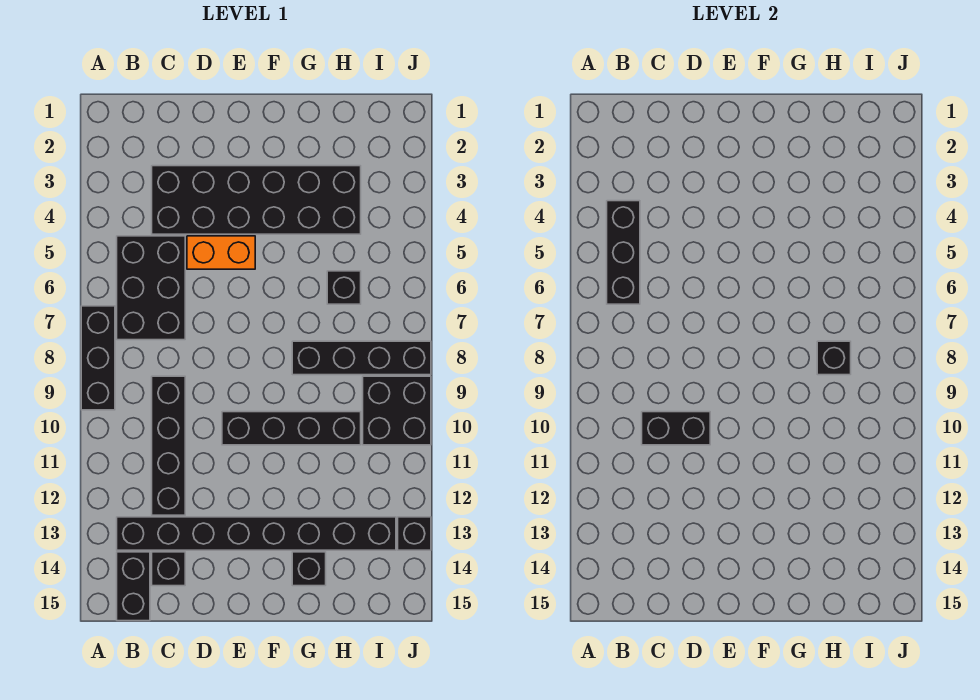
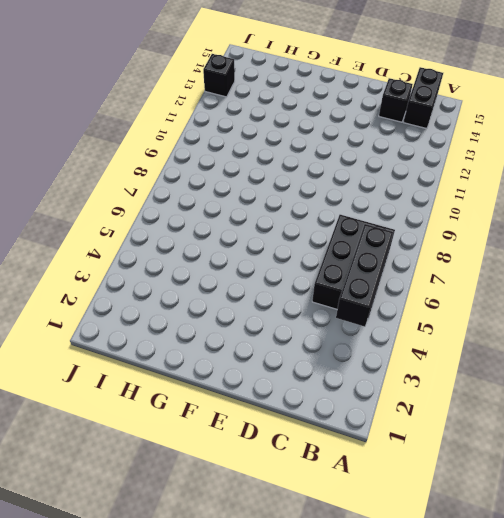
none -> black 1x3 brick [81,306,115,410]
none -> black 1x8 brick [117,517,396,550]
none -> black 2x6 brick [152,166,361,234]

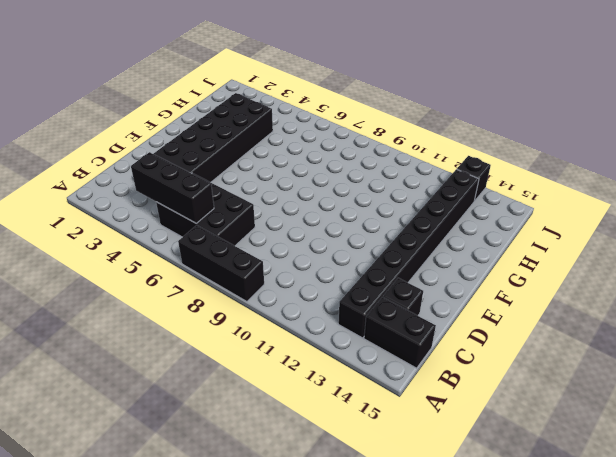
none -> black 1x4 brick [152,376,185,515]
none -> orange 1x2 brick [187,236,255,269]
none -> black 1x4 brick [222,412,361,445]

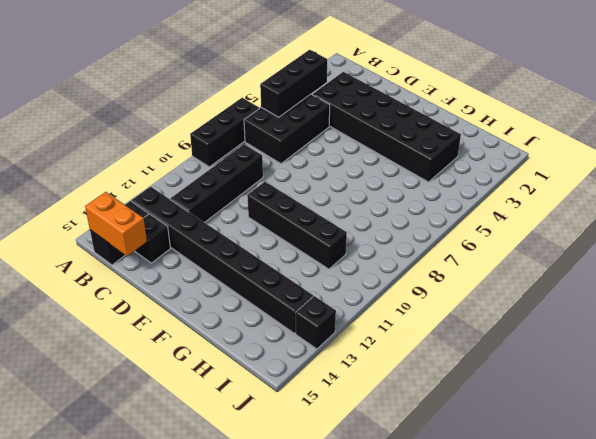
orange 1x2 brick [85,192,147,256] -> orange 1x2 brick moved to [187,236,255,269]
none -> black 1x4 brick [292,341,431,375]
none -> black 1x1 brick [292,552,326,586]
none -> black 1x1 brick [327,271,361,304]

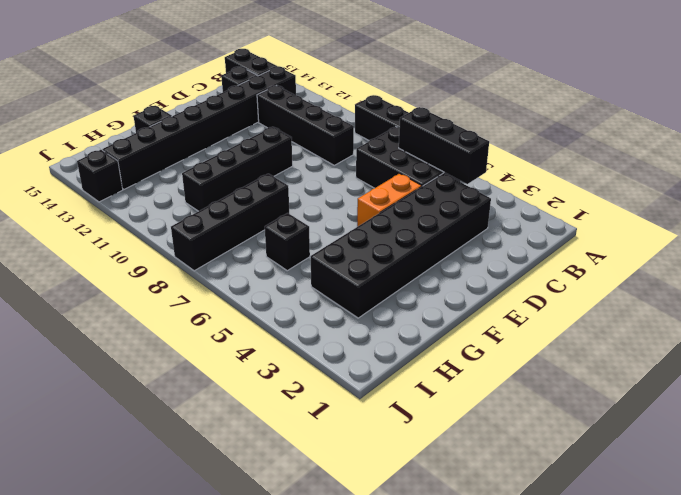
none -> black 2x2 brick [363,376,431,445]
none -> black 1x2 brick [642,412,710,445]
none -> black 1x1 brick [817,341,851,375]

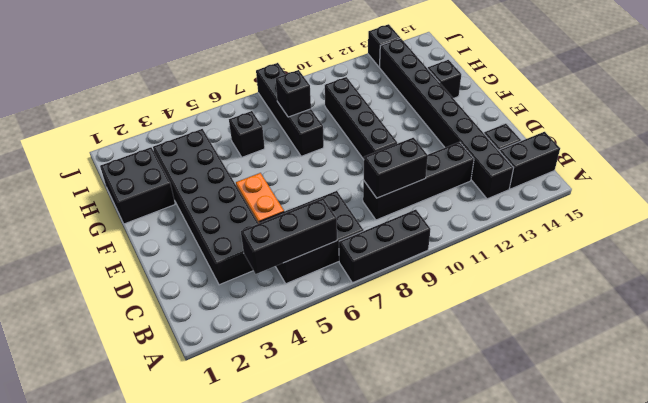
black 1x2 brick [363,138,428,198] -> black 1x2 brick turned to [642,412,710,445]
black 2x2 brick [100,147,175,224] -> black 2x2 brick moved to [363,376,431,445]

